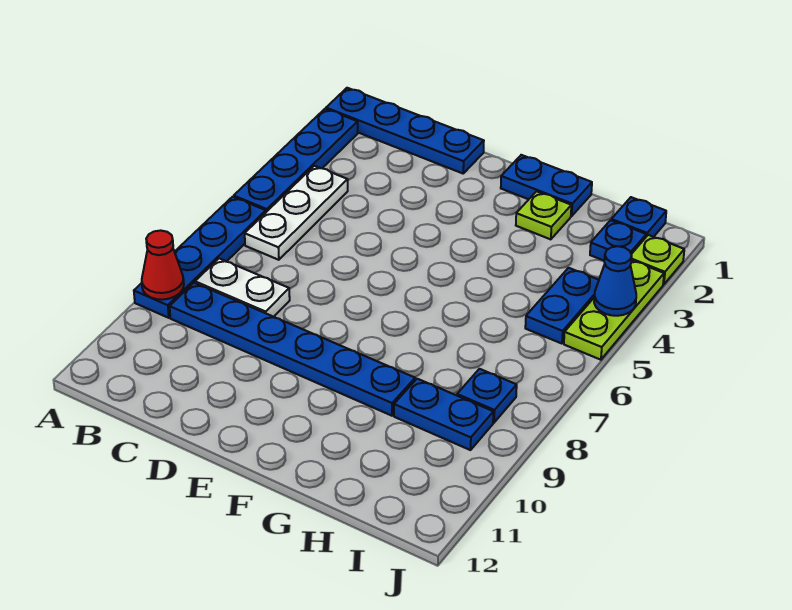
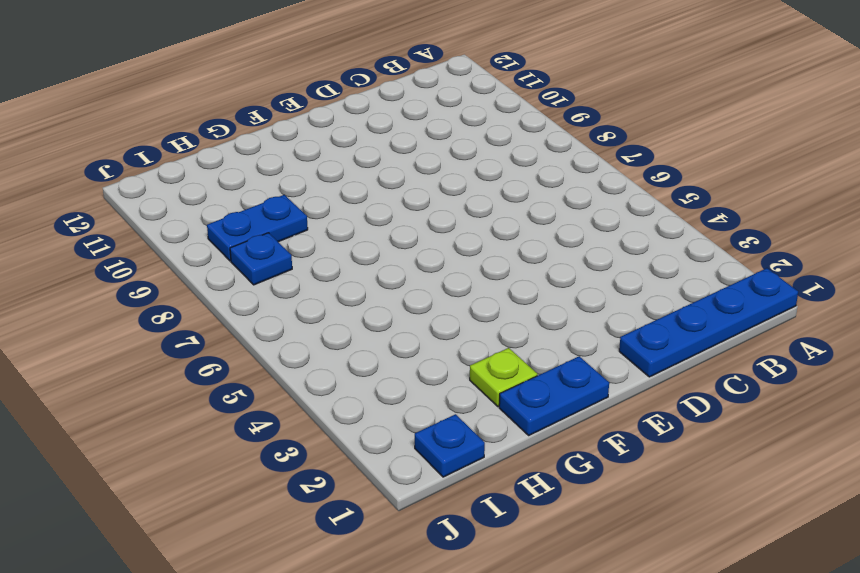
none -> blue 1x4 plate [234,109,358,212]
none -> blue 1x4 plate [134,197,266,318]
none -> white 1x3 plate [245,166,348,260]

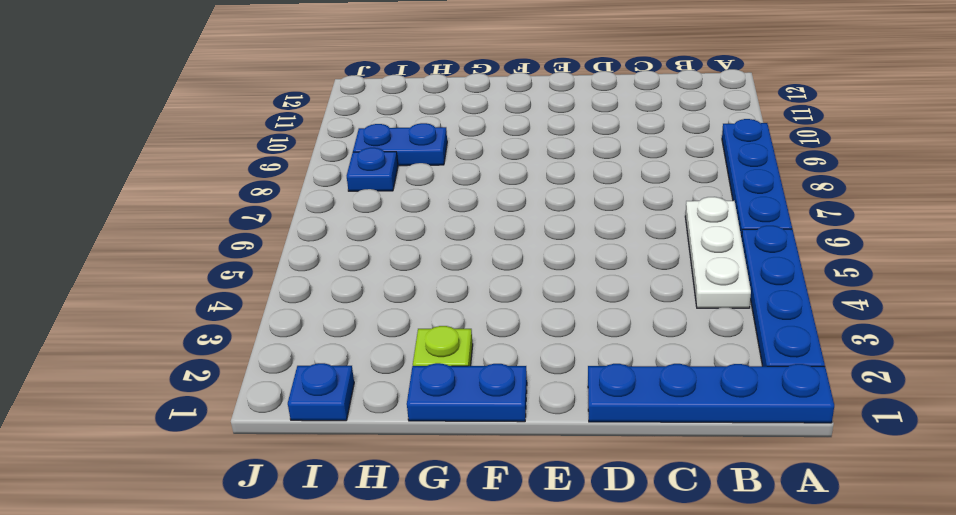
none -> white 1x2 plate [195,258,290,317]
none -> blue 1x6 plate [170,283,415,416]
none -> blue 1x1 plate [590,220,646,261]

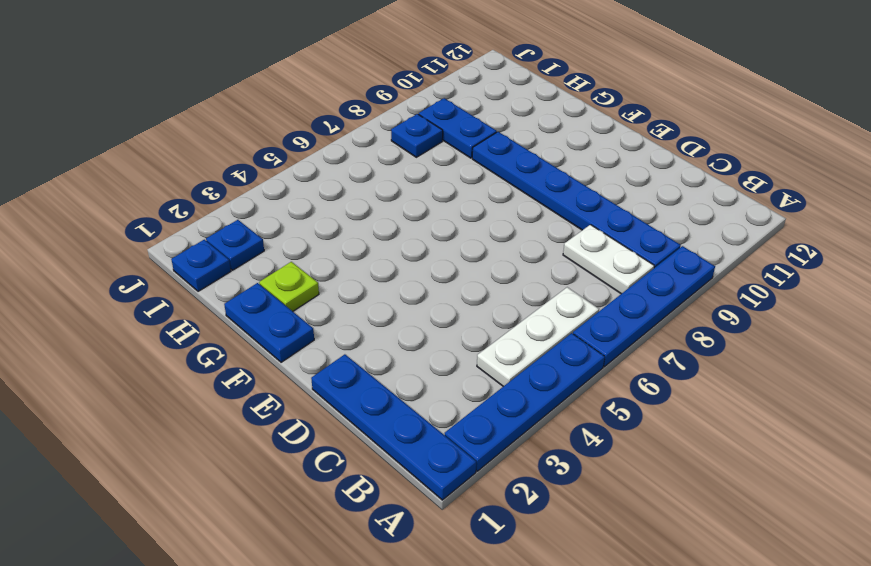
none -> blue 1x2 plate [525,268,599,344]
none -> lime 1x1 plate [631,235,684,284]
none -> lime 1x3 plate [564,260,664,360]

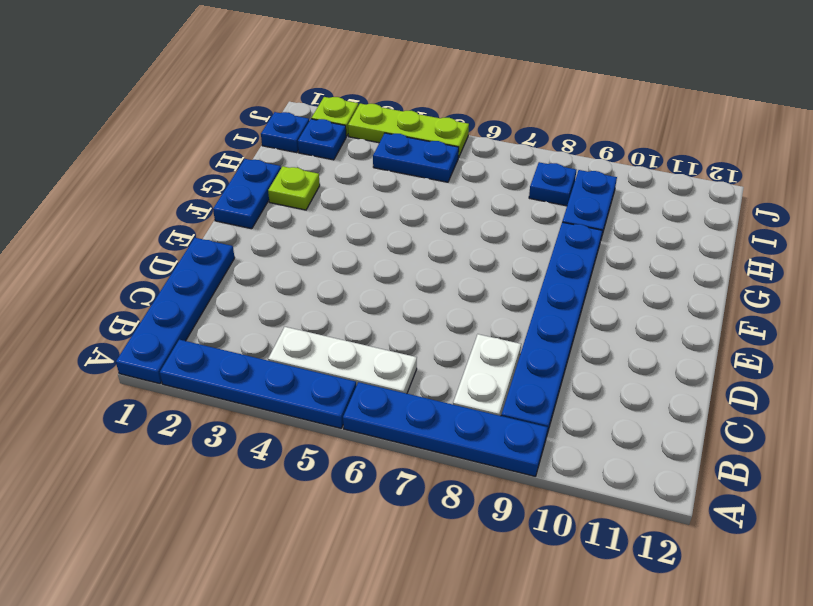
none -> red 1x1 cone [142,230,184,300]
none -> blue 1x1 cone [594,246,636,316]

